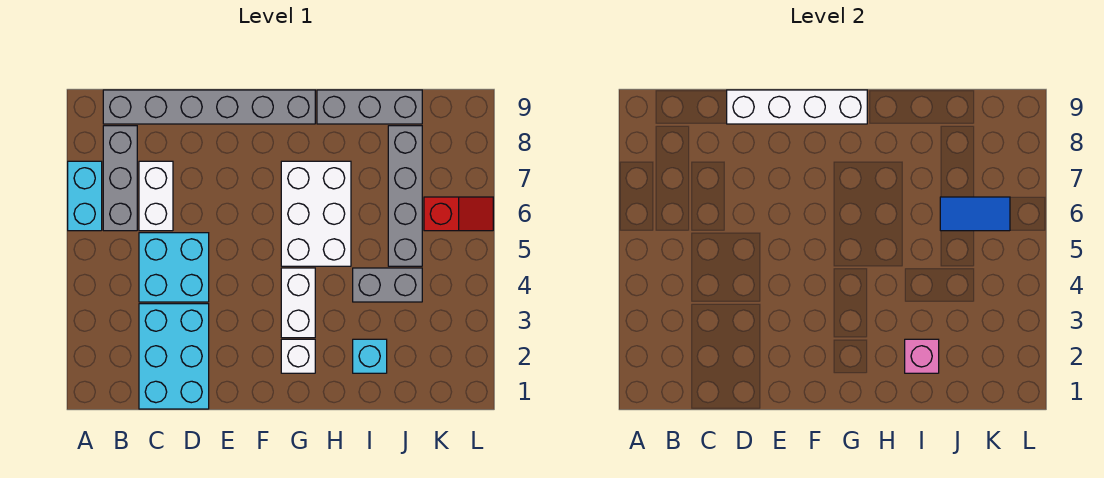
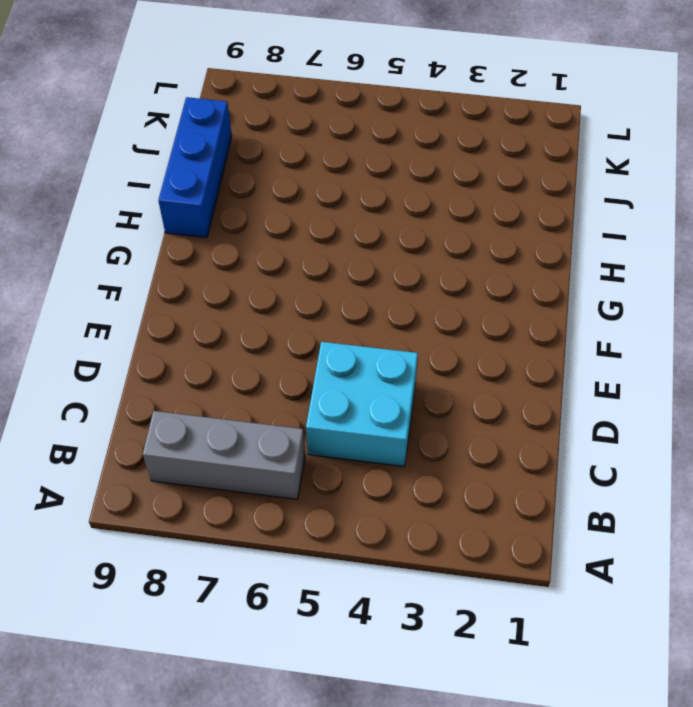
blue 1x3 brick [158,97,232,238] -> grey 1x3 brick [317,90,422,124]
none -> cyan 1x2 brick [68,161,102,231]
none -> grey 1x6 brick [103,90,315,124]
none -> cyan 2x3 brick [139,304,209,409]

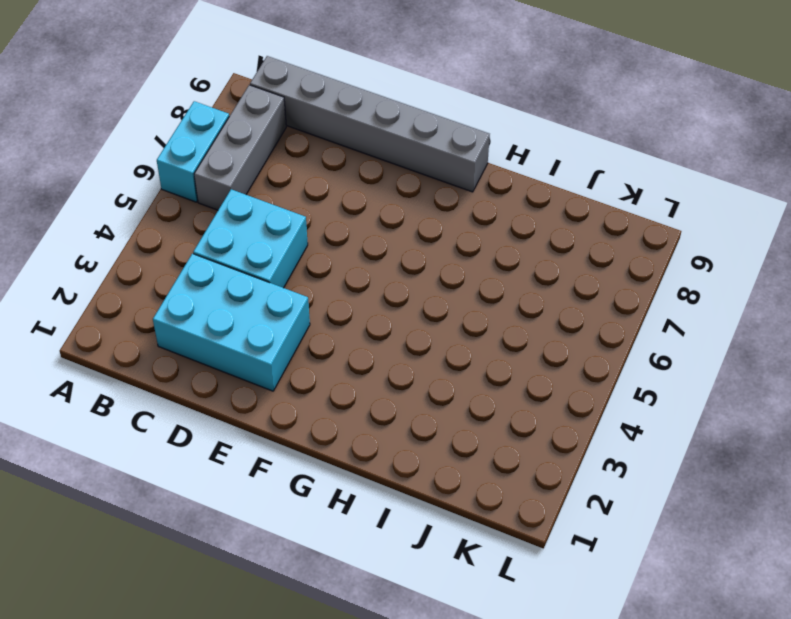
cyan 2x3 brick [153,254,310,391] -> cyan 2x3 brick turned to [139,304,209,409]
none -> white 1x2 brick [139,161,173,231]
none -> white 1x1 brick [281,339,315,373]
none -> white 1x2 brick [281,268,315,338]

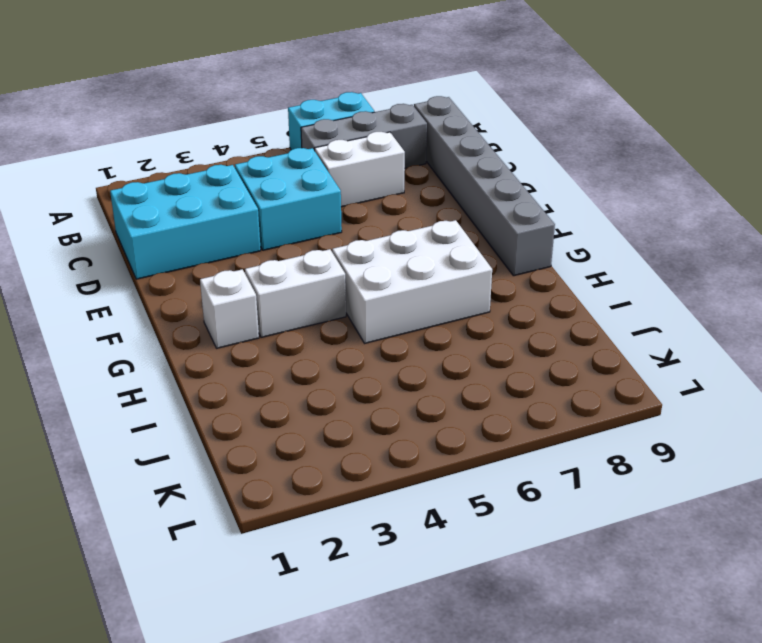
none -> grey 1x3 brick [317,90,422,124]
none -> cyan 1x1 brick [353,339,387,373]
none -> grey 1x2 brick [353,268,422,302]

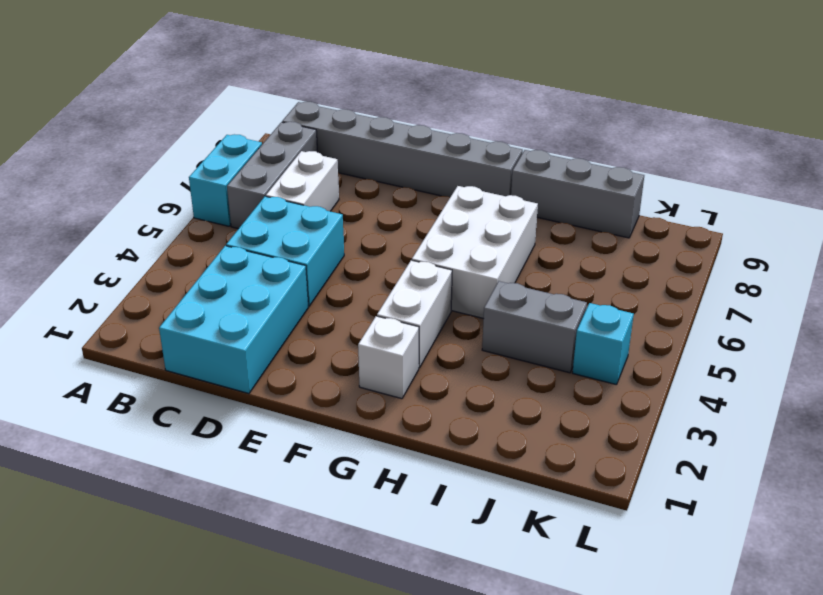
cyan 1x1 brick [573,303,634,385] -> cyan 1x1 brick moved to [353,339,387,373]
none -> grey 1x4 brick [388,126,422,266]
none -> red 1x2 slope [424,197,493,231]
none -> white 1x4 brick [727,90,867,124]

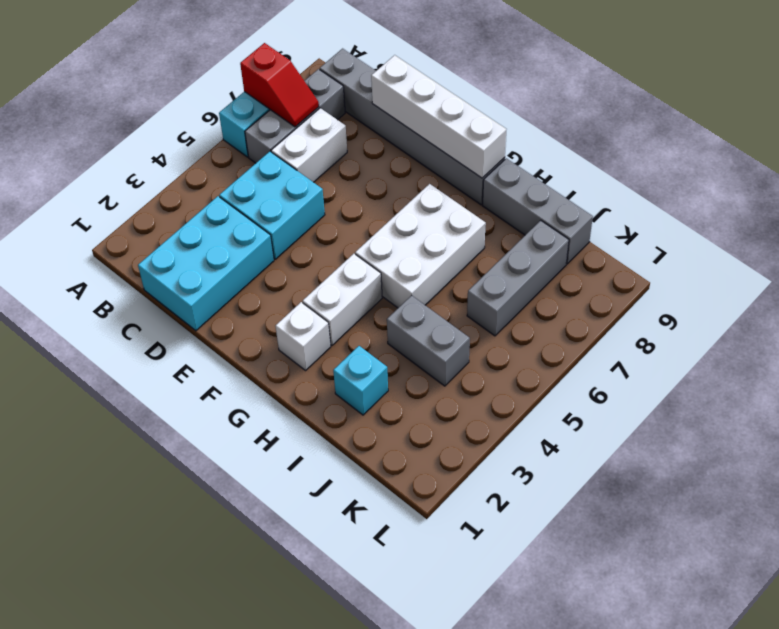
red 1x2 slope [240,43,319,127] -> red 1x2 slope moved to [424,197,493,231]
grey 1x3 brick [467,220,569,336] -> grey 1x4 brick [388,126,422,266]
none -> pink 1x1 brick [905,339,939,373]
none -> blue 1x2 tile [940,197,1010,231]

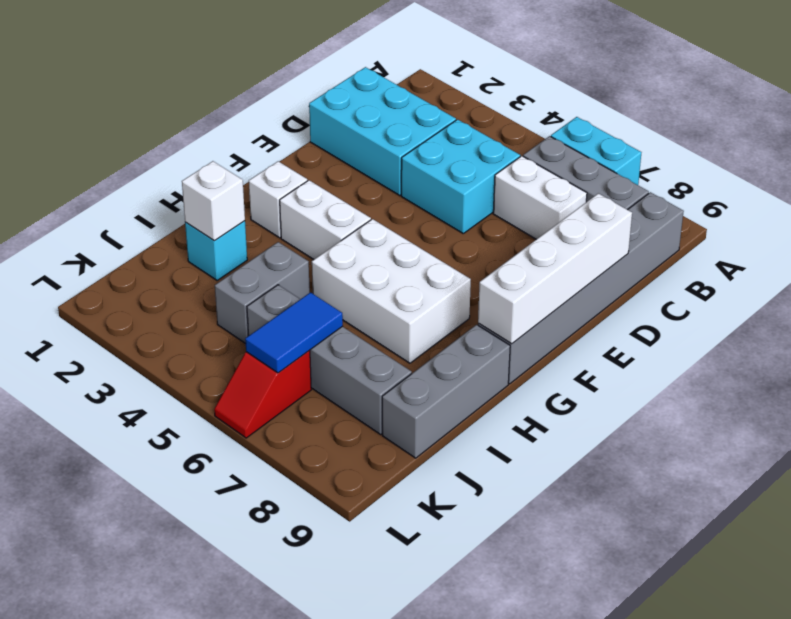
white 1x1 brick [182,161,245,241] -> pink 1x1 brick [905,339,939,373]

